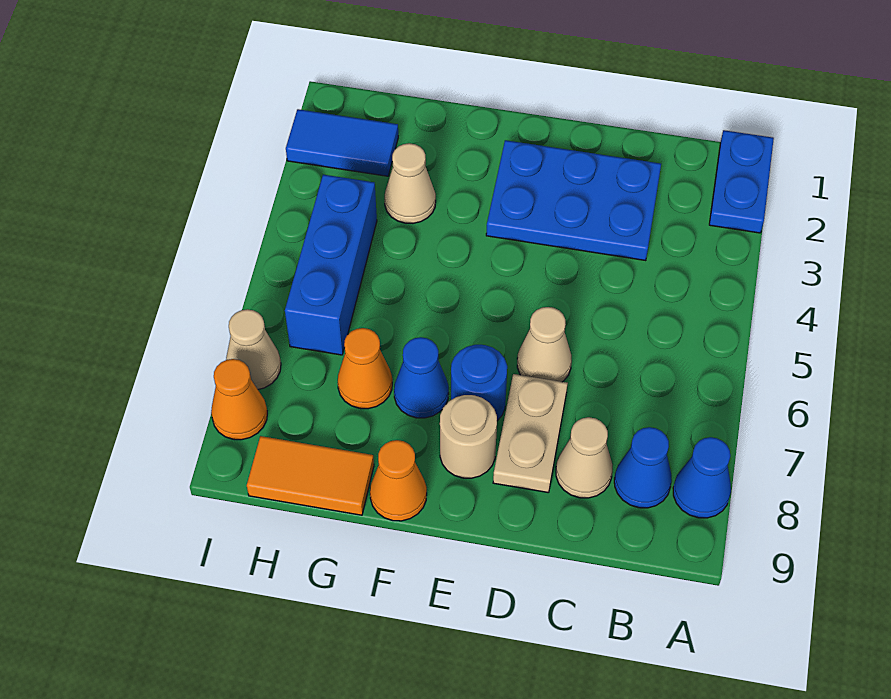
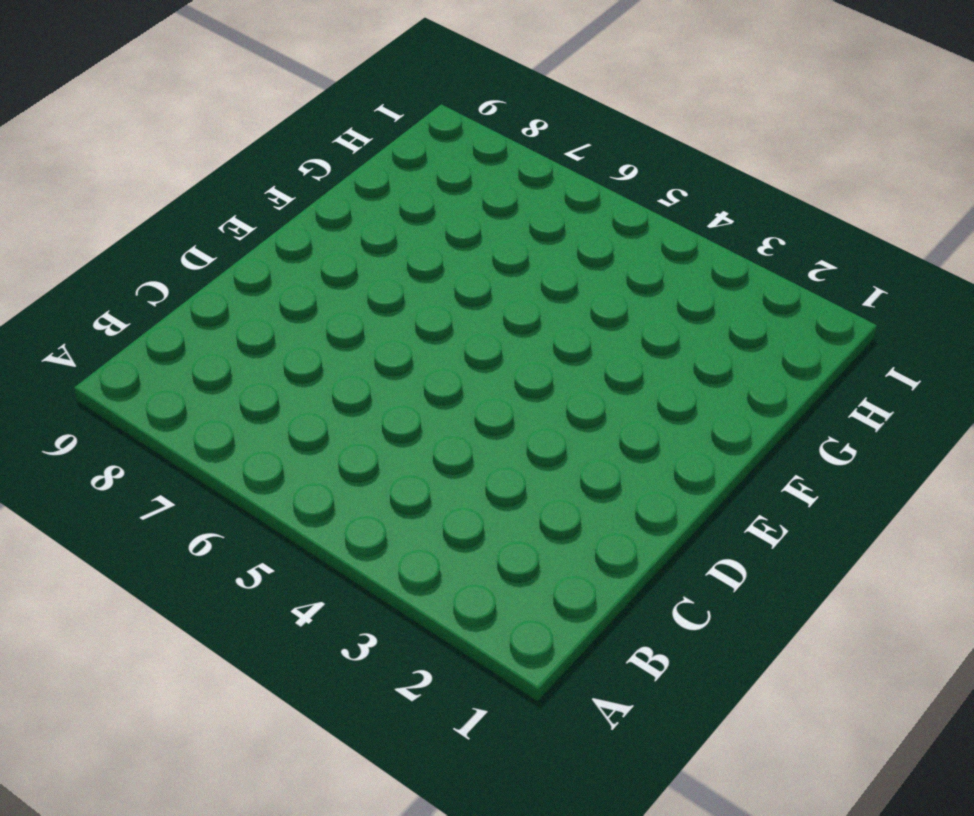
none -> blue 1x2 plate [709,130,774,233]
none -> blue 1x1 cone [673,437,731,518]
none -> blue 1x1 cone [614,427,672,508]

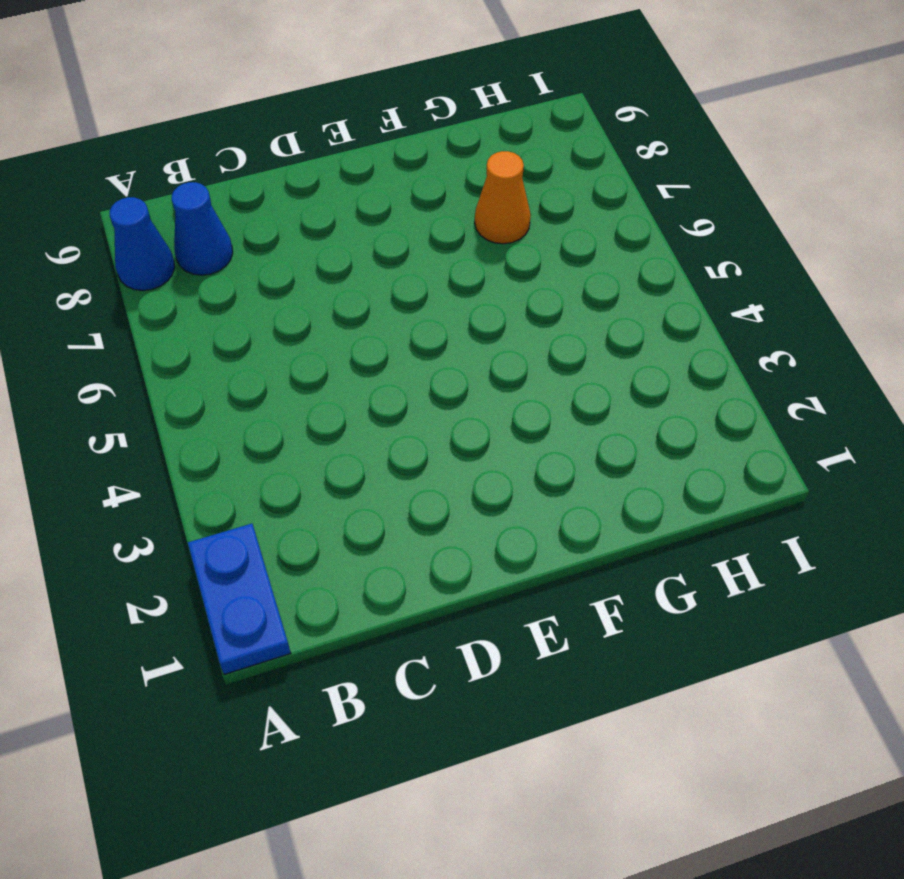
none -> blue 2x3 plate [486,140,661,261]
none -> tan 1x1 cone [556,417,612,498]
none -> tan 1x1 cone [517,307,572,382]

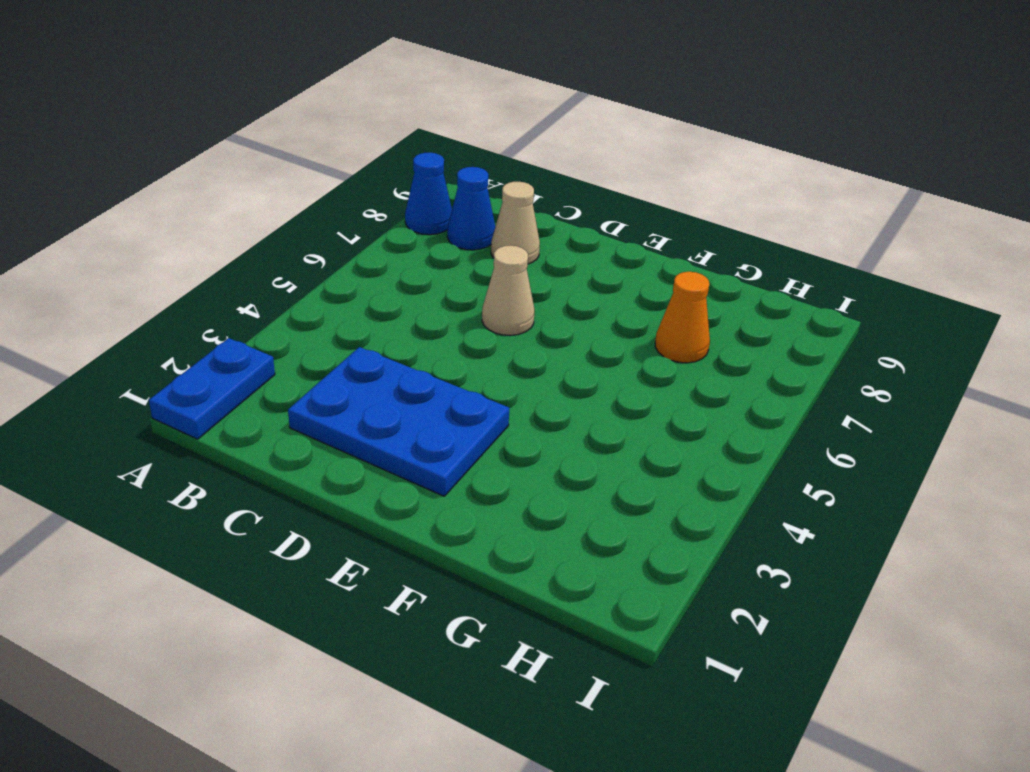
none -> tan 1x2 plate [493,374,568,493]
none -> blue 1x1 round brick [451,345,507,421]
none -> tan 1x1 round brick [440,395,497,478]

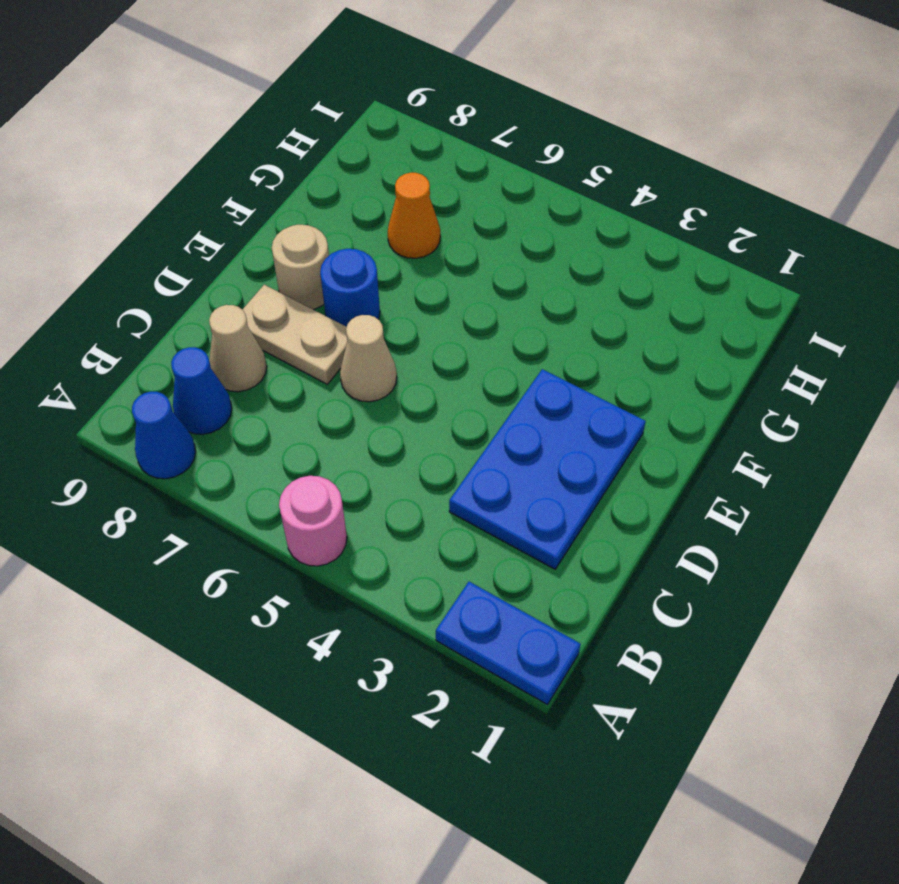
pink 1x1 round brick [279,476,347,566] -> none
none -> blue 1x1 cone [394,337,449,418]
none -> orange 1x1 cone [370,440,427,521]
none -> tan 1x1 cone [385,143,436,223]

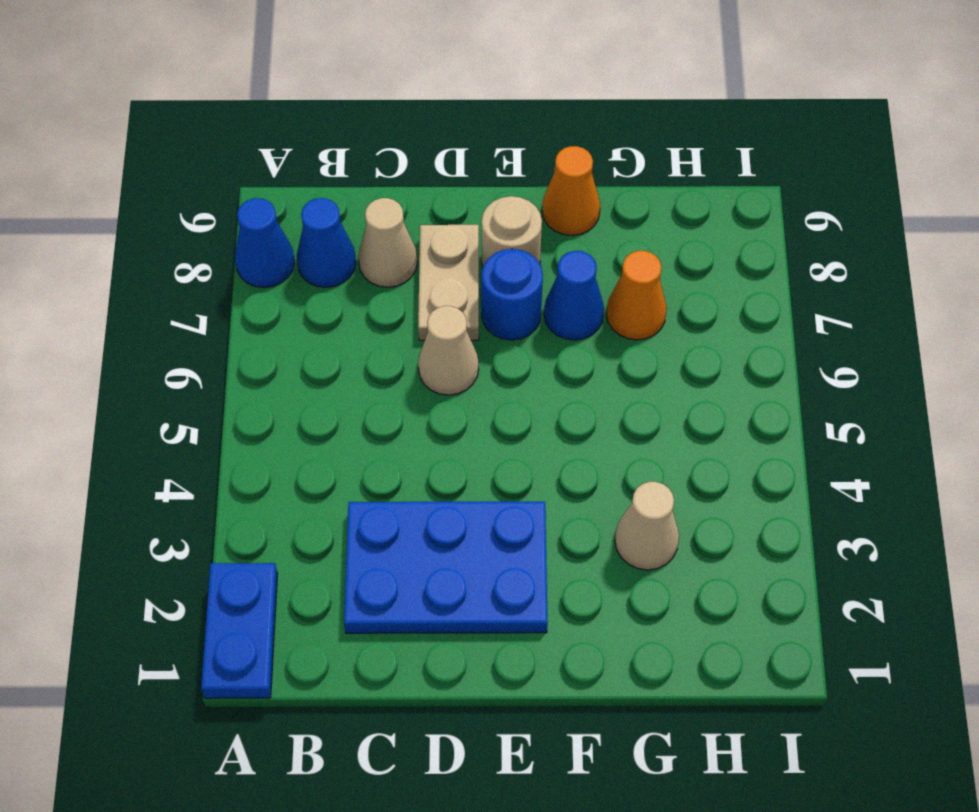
none -> orange 1x2 tile [247,436,374,515]
none -> blue 1x2 tile [286,109,398,176]
none -> blue 1x3 brick [285,175,377,355]

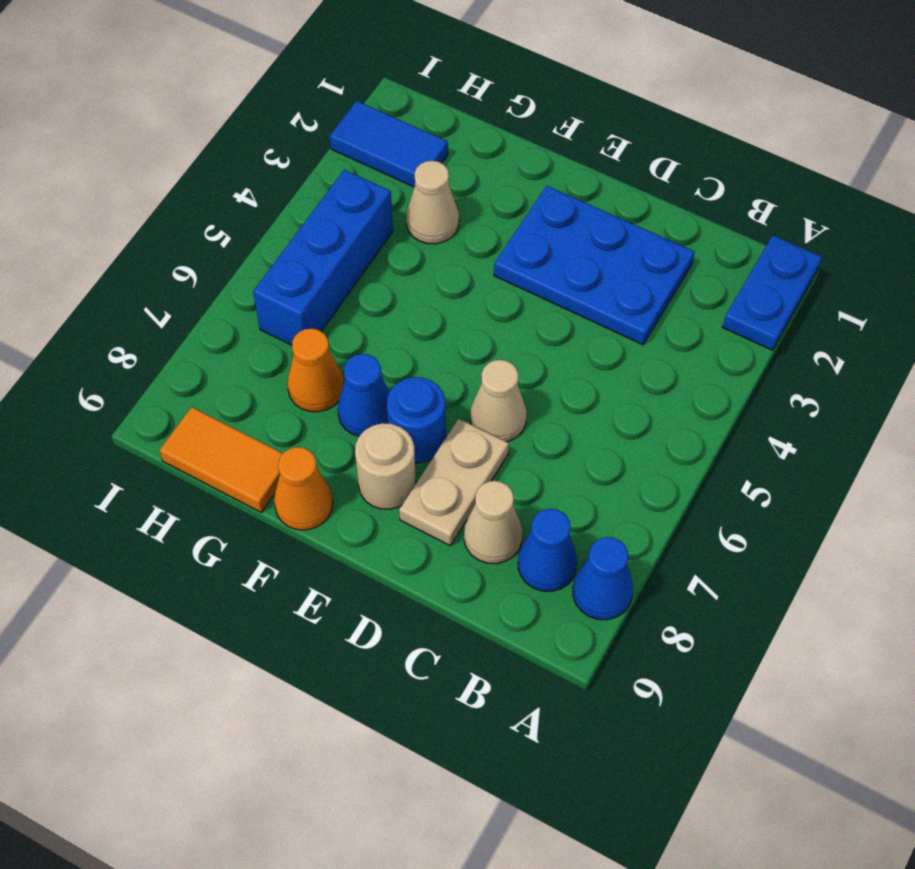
none -> tan 1x1 cone [226,309,281,389]
none -> orange 1x1 cone [211,359,267,440]

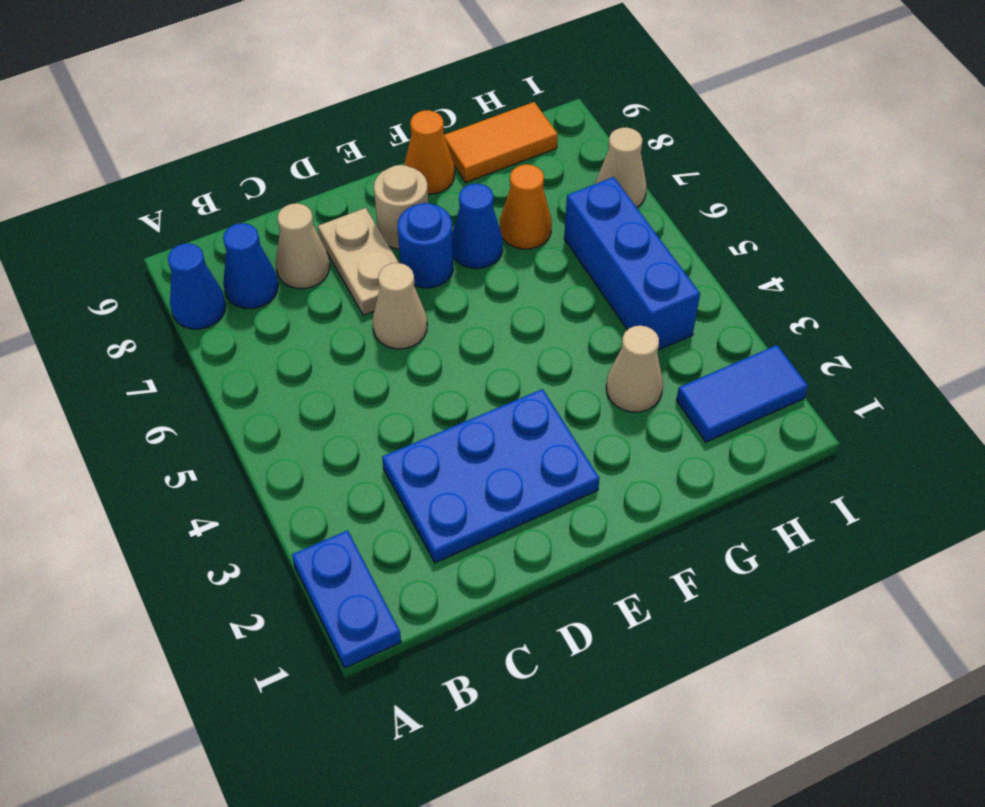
none -> orange 1x1 cone [211,359,267,440]

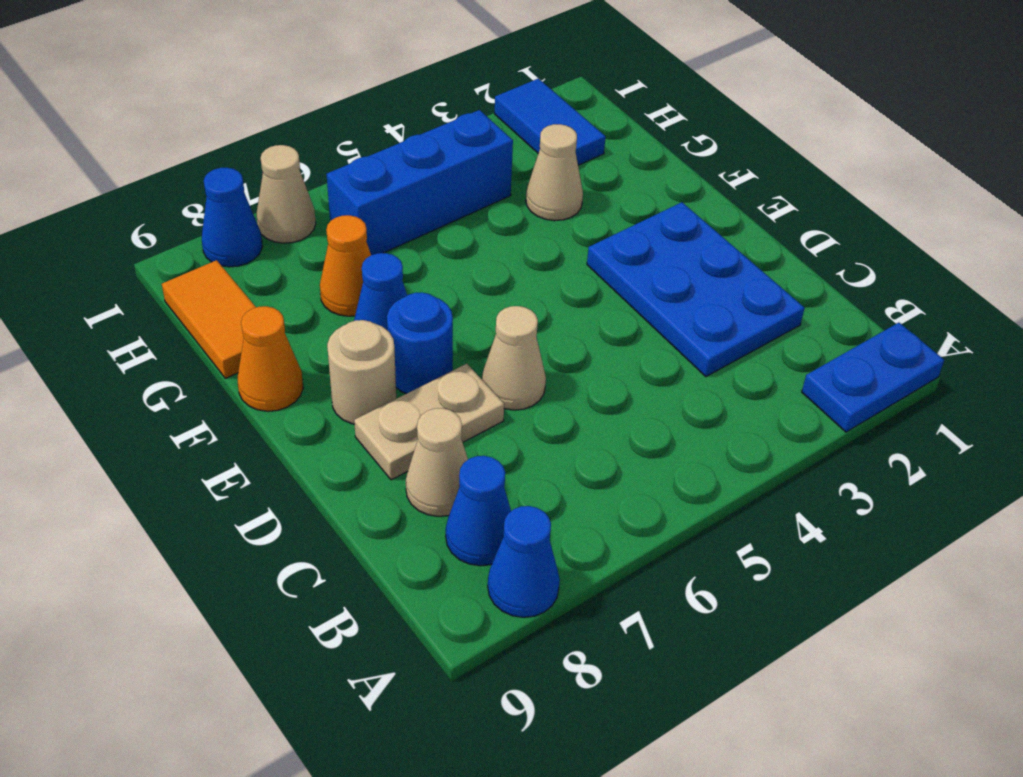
blue 1x1 cone [202,168,262,267] -> orange 1x1 cone [211,359,267,440]

